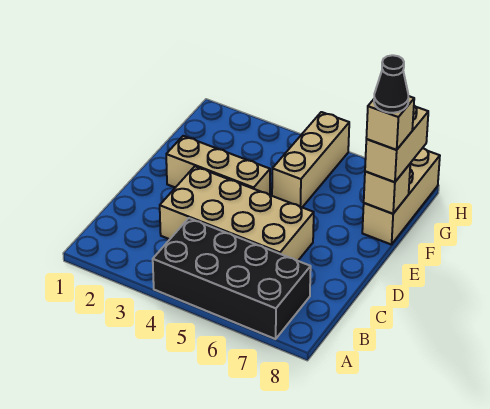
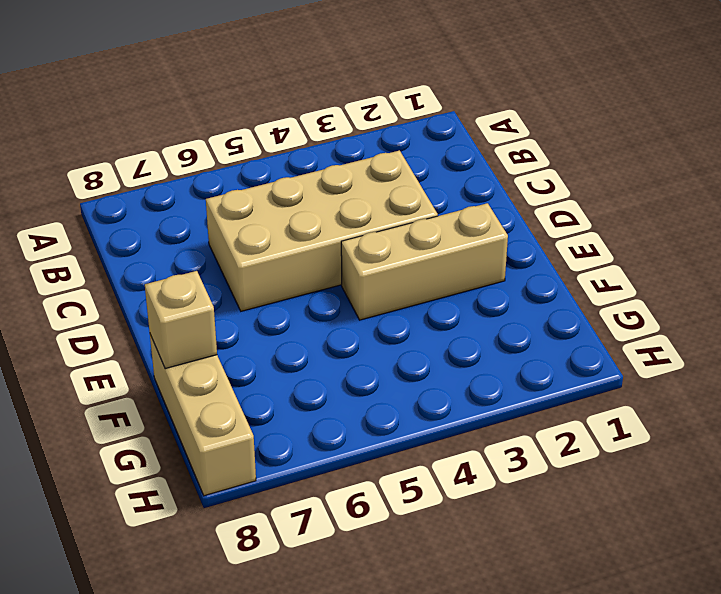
none -> black 2x4 brick [153,218,311,339]
none -> tan 1x3 brick [272,112,349,207]

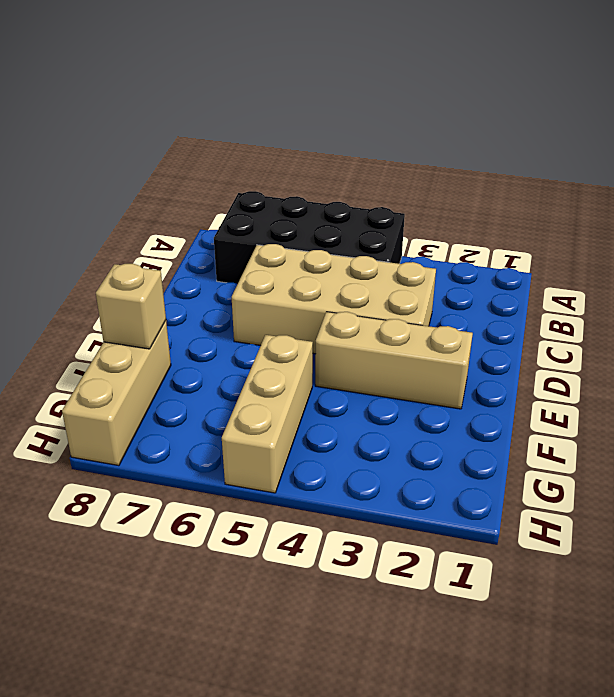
none -> tan 1x2 brick [365,106,428,182]
none -> tan 1x1 brick [366,96,414,150]

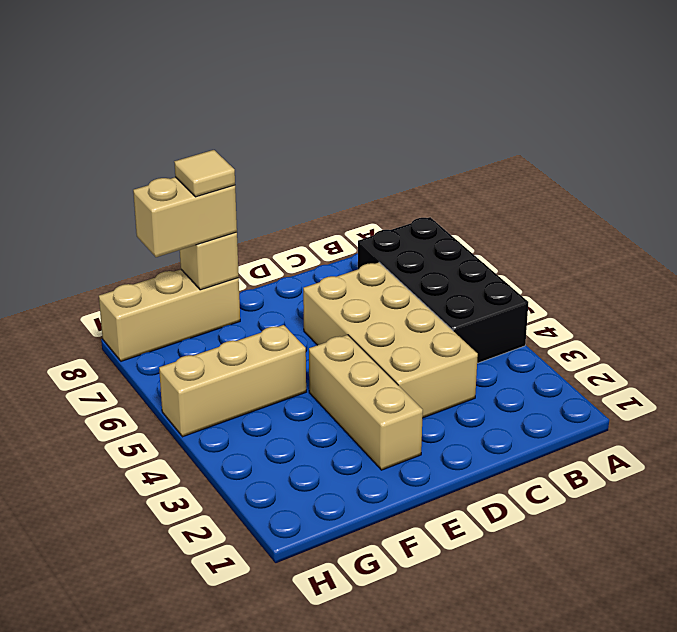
tan 1x1 tile [174,150,235,197] -> tan 1x1 brick [366,96,414,150]
none -> black 1x1 cone [374,55,408,113]

